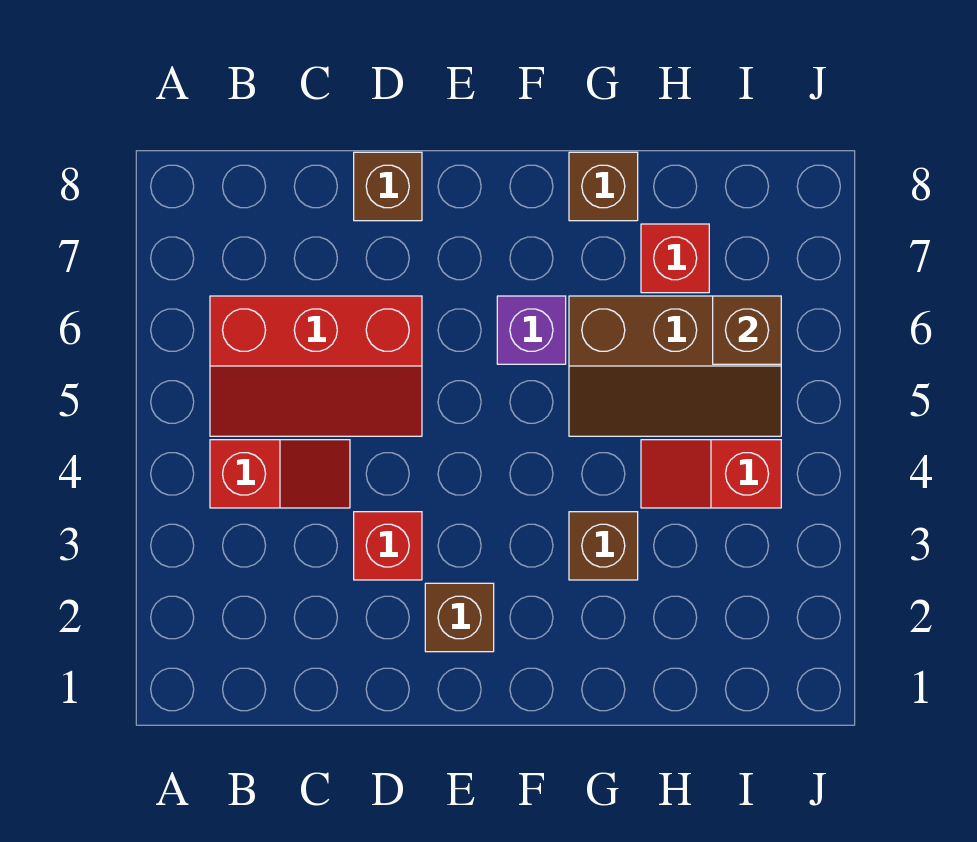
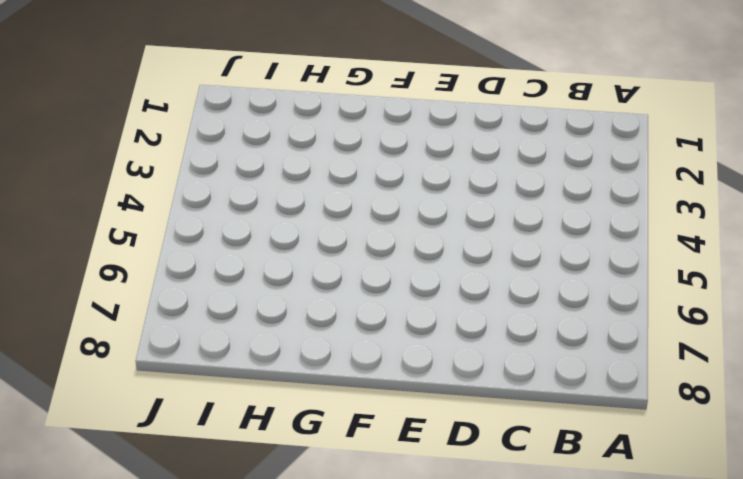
none -> red 1x2 slope [210,440,350,508]
none -> red 2x3 slope [210,296,422,436]
none -> red 1x1 brick [354,512,422,580]

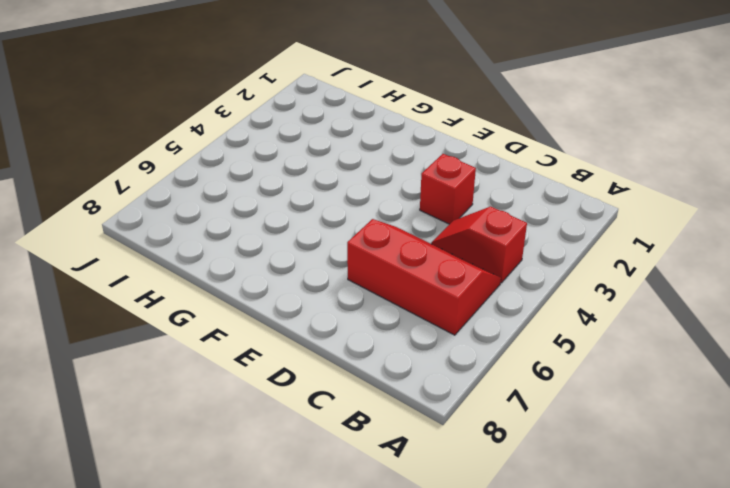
none -> brown 1x1 brick [354,152,422,221]
none -> brown 1x1 brick [425,583,494,652]
none -> purple 1x1 brick [497,296,566,364]

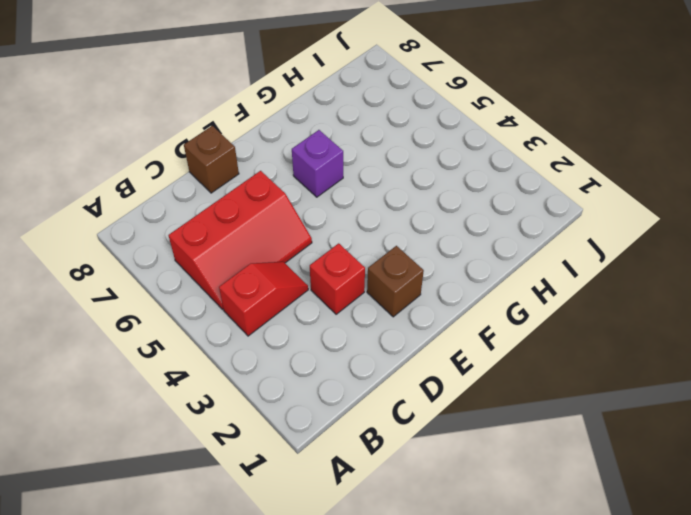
none -> brown 1x1 brick [569,512,638,580]
none -> brown 2x3 slope [569,296,781,436]
none -> brown 1x1 brick [569,152,638,221]

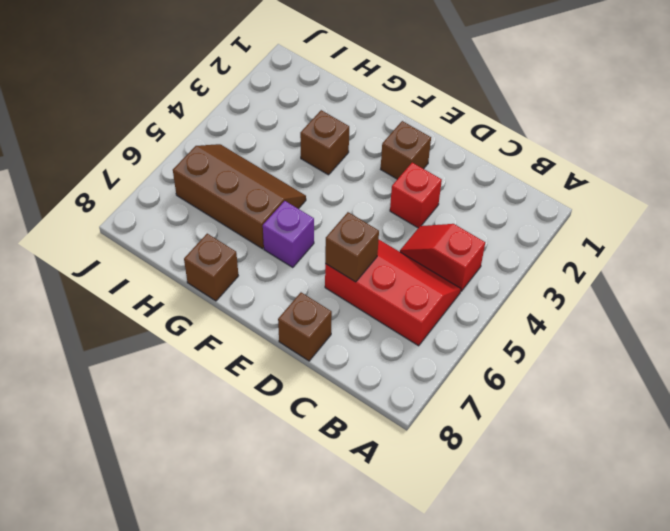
brown 1x1 brick [325,212,379,282] -> brown 1x1 brick moved to [713,296,781,364]
none -> red 1x2 slope [641,440,781,508]
none -> red 1x1 brick [641,224,709,293]

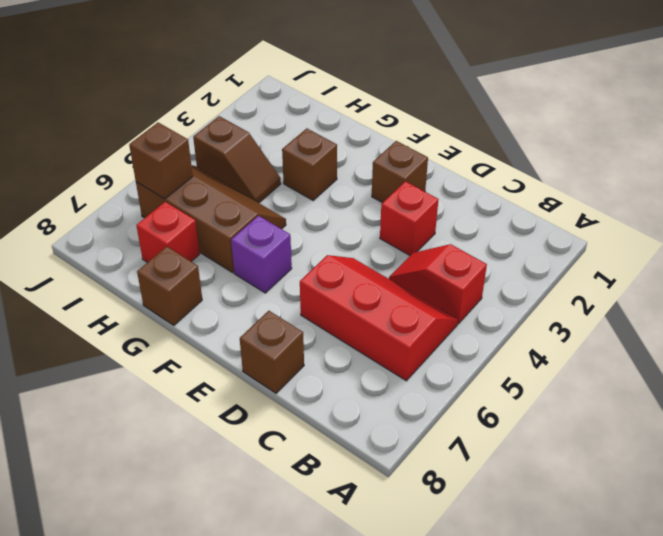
brown 1x2 slope [193,116,281,203] -> red 1x2 slope [641,440,781,508]

